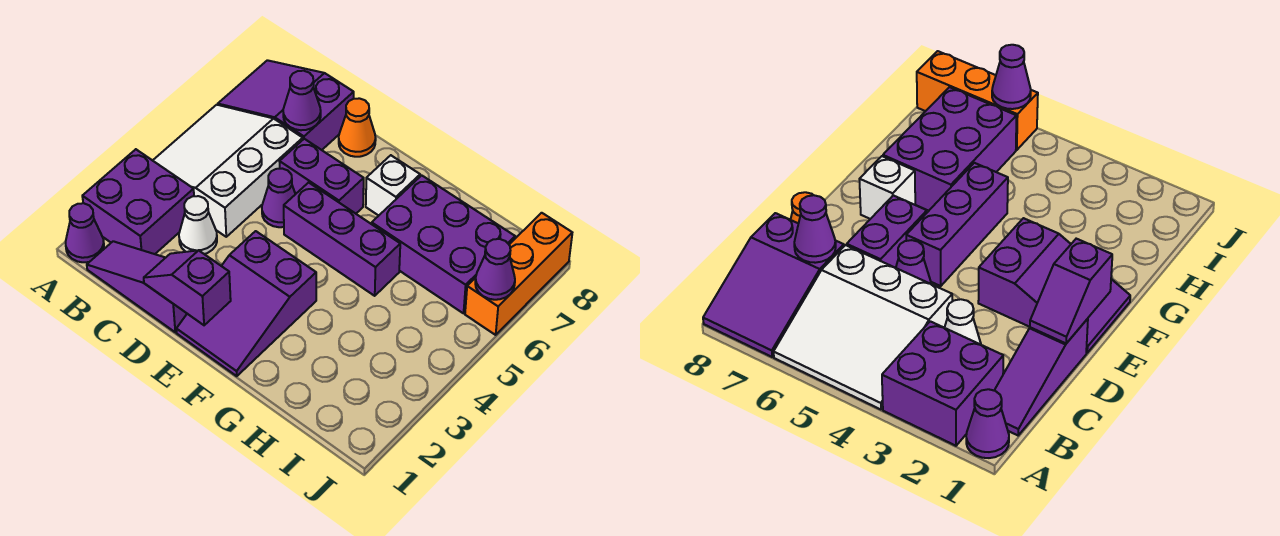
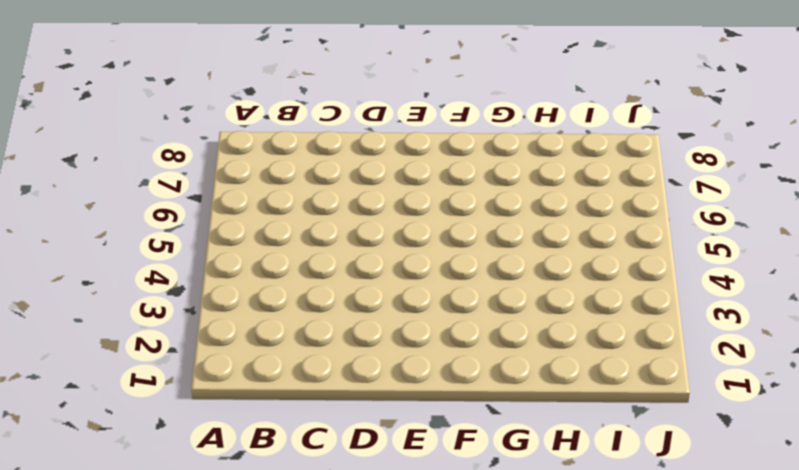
none -> purple 1x1 cone [66,203,104,262]
none -> purple 2x2 brick [82,149,194,254]
none -> white 3x3 slope [153,105,303,237]

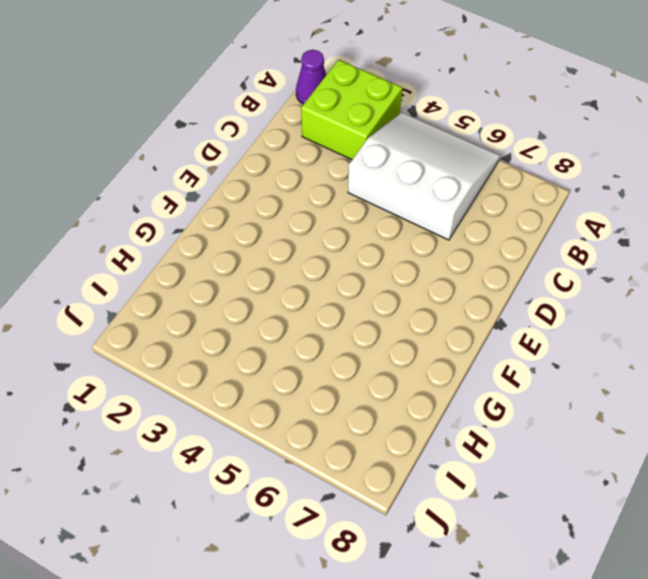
lime 2x2 brick [301,60,402,160] -> purple 2x2 brick [82,149,194,254]
none -> purple 2x3 slope [218,60,354,150]
none -> purple 1x3 slope [87,241,187,332]
none -> white 1x1 cone [179,196,217,254]

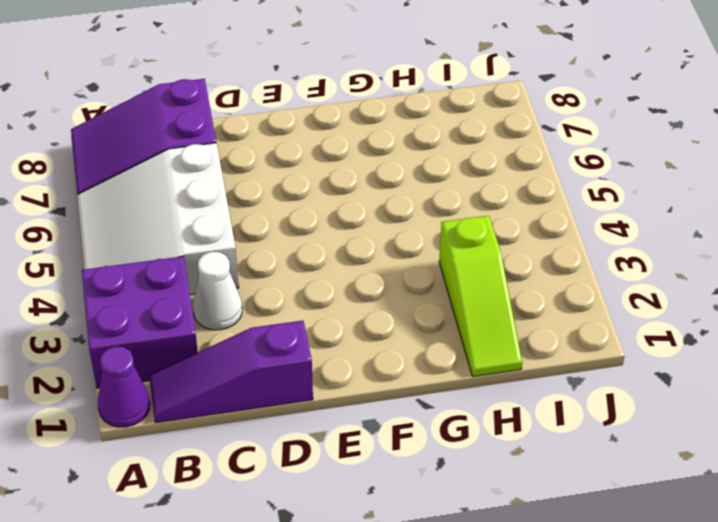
lime 1x3 slope [439,216,522,377] -> none
none -> purple 1x1 cone [262,169,295,227]
none -> purple 1x2 brick [279,139,364,214]
none -> orange 1x1 cone [339,98,376,157]

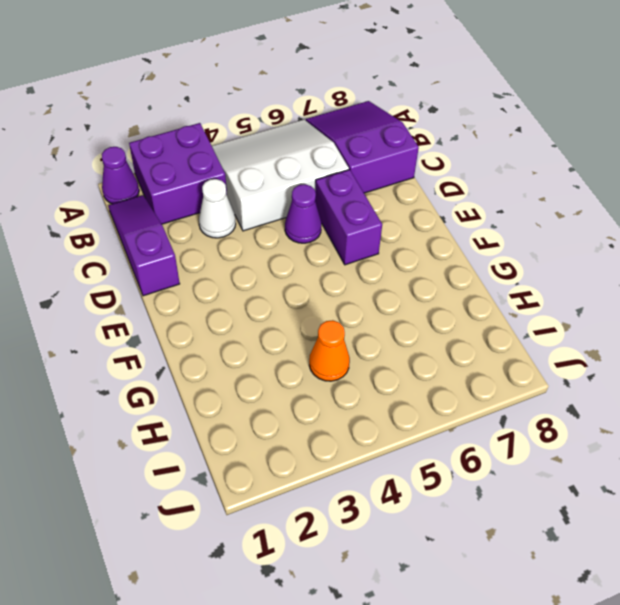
orange 1x1 cone [309,320,350,381] -> orange 1x1 cone moved to [339,98,376,157]
none -> purple 2x3 slope [177,231,316,376]
none -> purple 1x3 brick [284,183,400,296]
none -> white 1x1 brick [366,155,420,215]

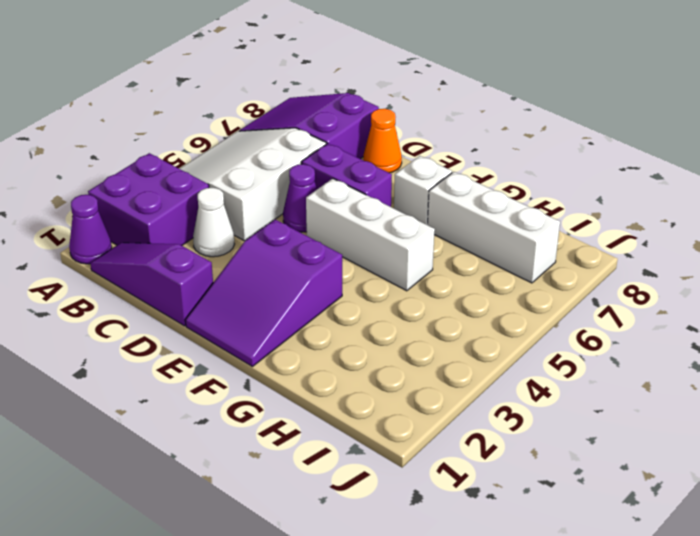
white 1x3 brick [306,179,435,291] -> purple 1x3 brick [284,183,400,296]
white 1x3 brick [428,172,560,283] -> purple 2x3 brick [372,175,515,313]
none -> orange 1x3 brick [465,213,572,335]
none -> purple 1x1 cone [283,71,321,130]
none -> purple 1x2 slope [144,250,231,325]

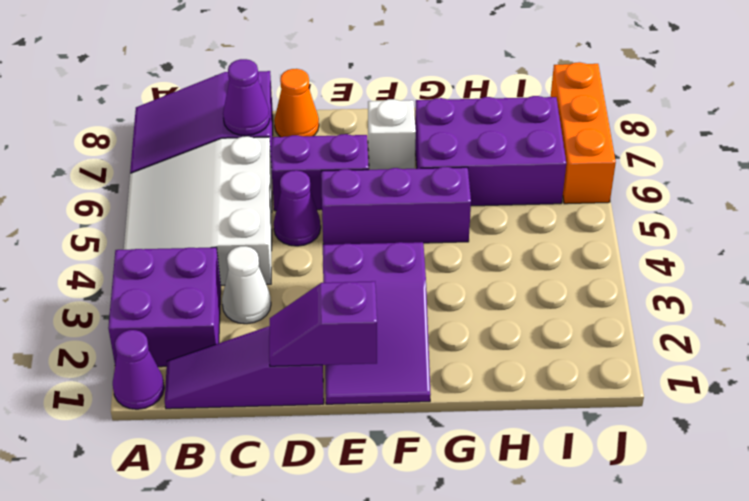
none -> purple 1x1 cone [475,239,515,300]

